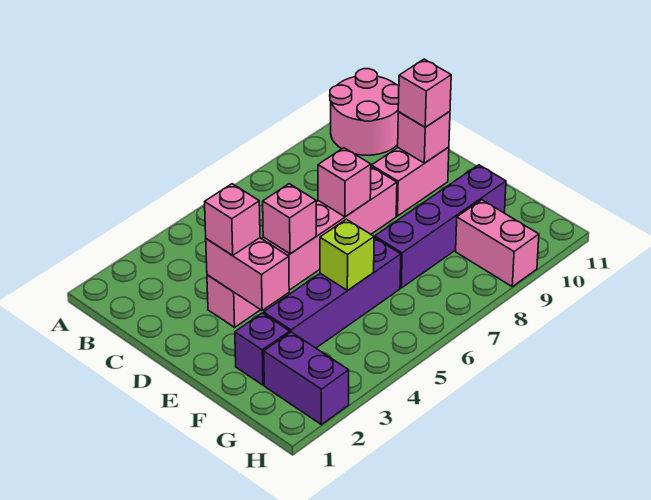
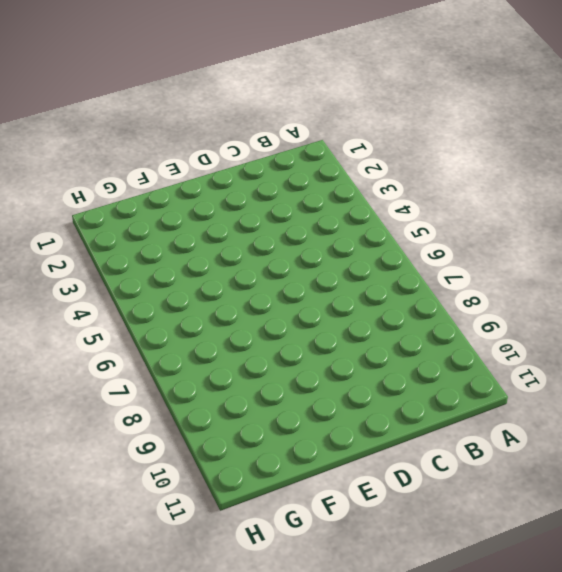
none -> pink 2x2 round brick [330,69,399,155]
none -> pink 1x6 brick [207,167,397,327]
none -> pink 1x2 brick [371,147,449,216]

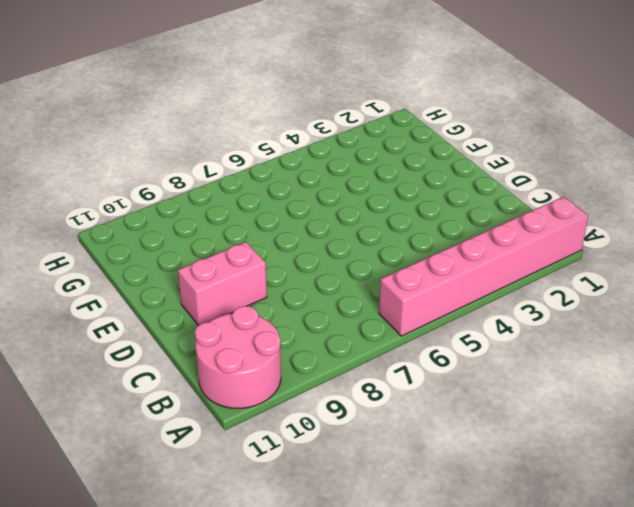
pink 1x6 brick [379,197,588,336] -> pink 1x6 brick moved to [207,167,397,327]
none -> purple 1x1 brick [235,313,290,385]
none -> purple 1x4 brick [264,237,401,348]
none -> purple 1x4 brick [375,165,506,288]

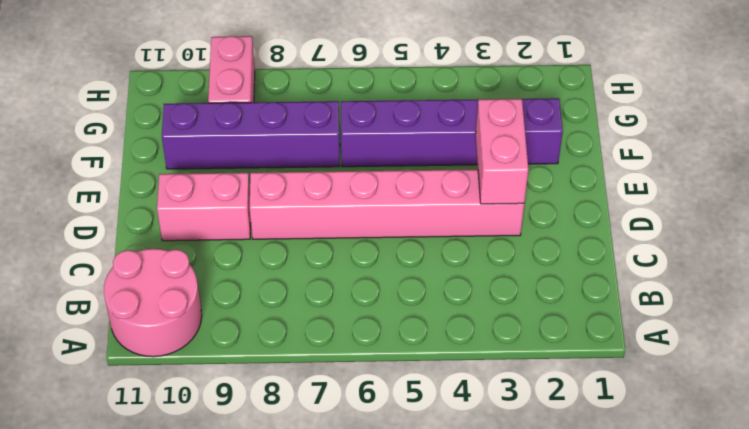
none -> purple 1x2 brick [264,332,349,425]
none -> pink 1x1 brick [263,184,316,254]
none -> pink 1x1 brick [318,148,371,217]

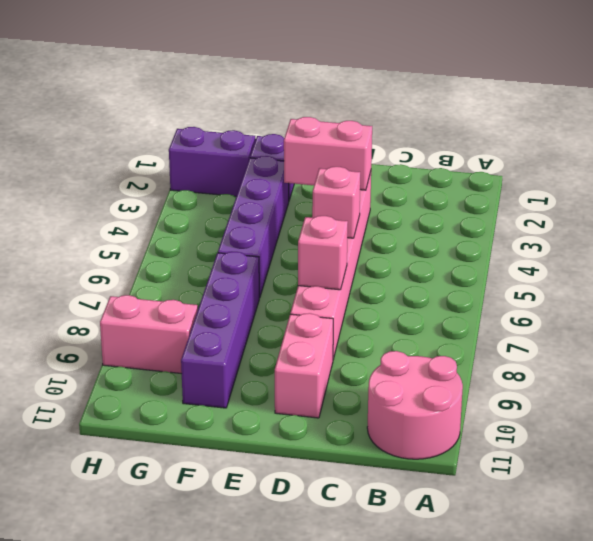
none -> pink 1x1 brick [398,111,450,163]
none -> lime 1x1 brick [320,219,374,290]
none -> pink 1x1 brick [205,184,260,255]

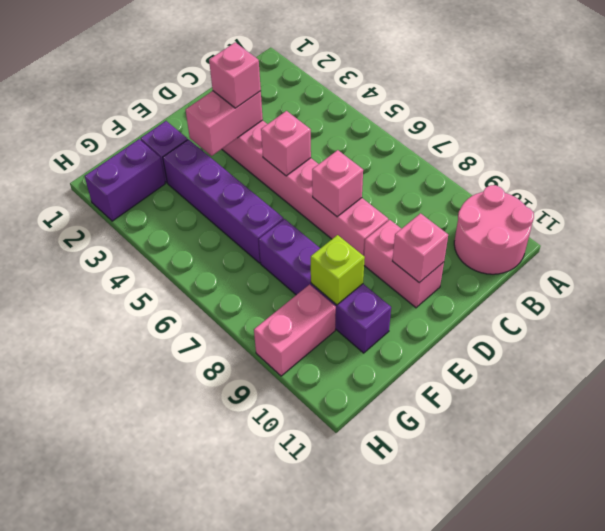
lime 1x1 brick [311,235,365,305] -> lime 1x1 brick moved to [320,219,374,290]
none -> pink 1x1 brick [398,59,451,127]

